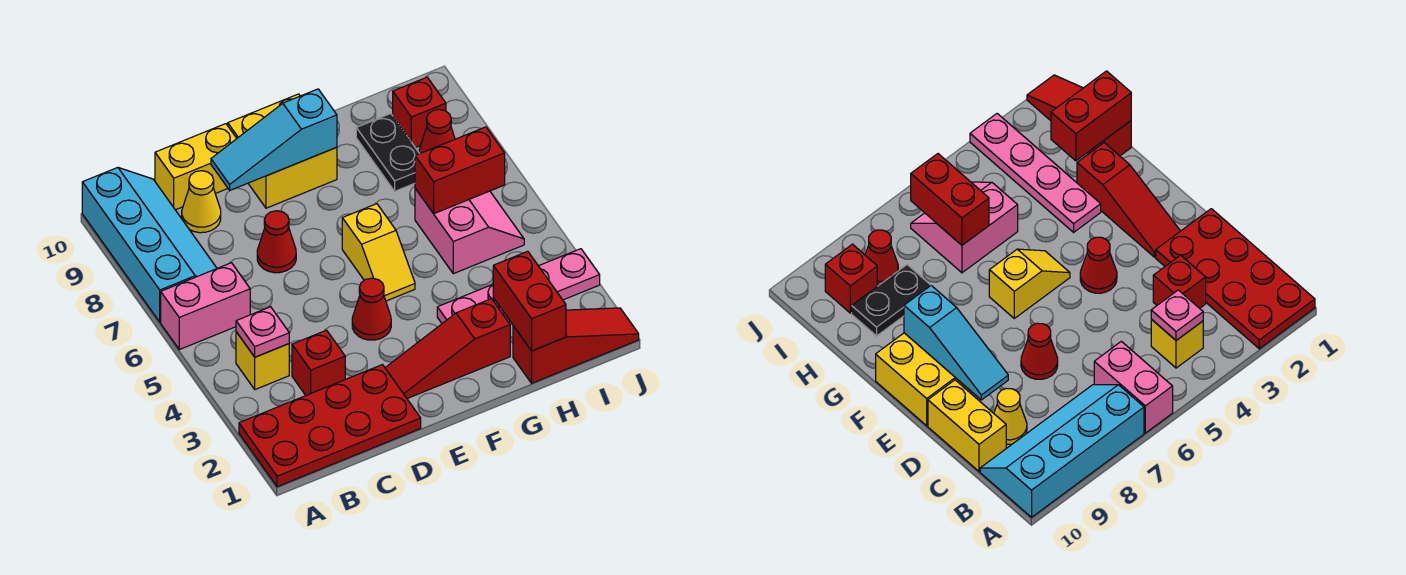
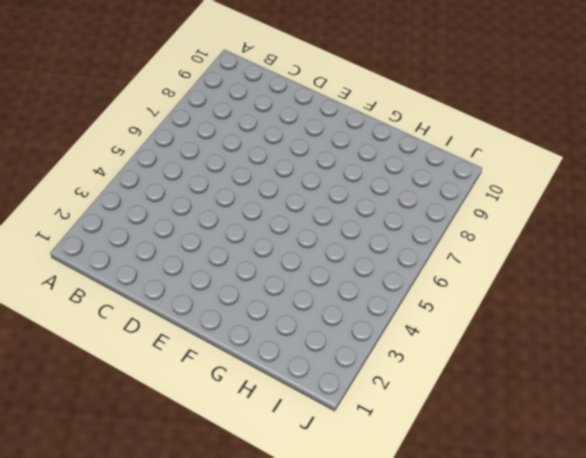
none -> red 2x4 plate [239,365,421,487]
none -> pink 1x2 brick [161,263,250,350]
none -> cyan 2x4 slope [82,168,217,322]

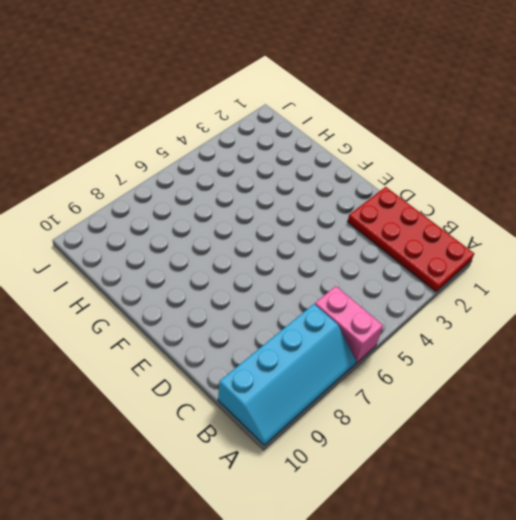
cyan 2x4 slope [218,304,356,445] -> cyan 2x4 slope turned to [82,168,217,322]
none -> yellow 1x1 brick [236,332,289,390]
none -> red 1x1 brick [292,330,345,395]
none -> yellow 1x1 cone [182,171,221,233]

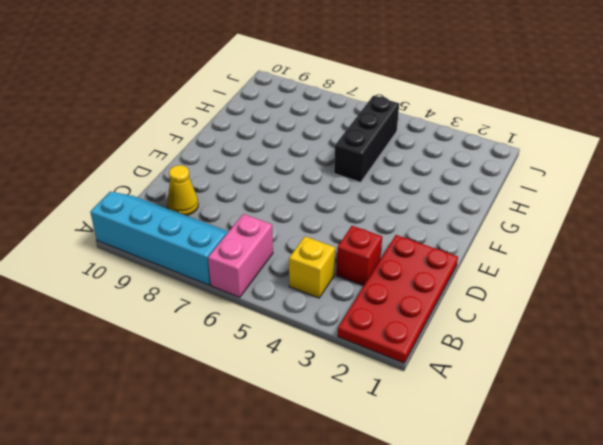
black 1x3 brick [334,96,399,182] -> pink 2x2 slope [415,189,524,274]
none -> yellow 1x2 brick [155,124,237,210]
none -> red 1x1 cone [257,211,296,273]
none -> red 1x3 slope [385,299,510,399]

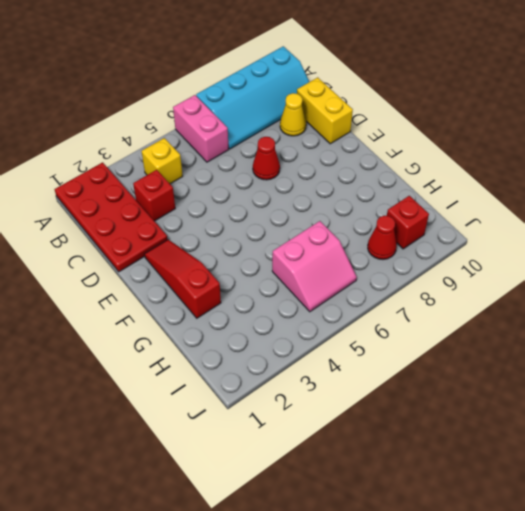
none -> red 1x1 cone [352,278,391,340]
none -> yellow 2x2 brick [228,94,337,208]
none -> yellow 1x2 slope [342,204,415,301]

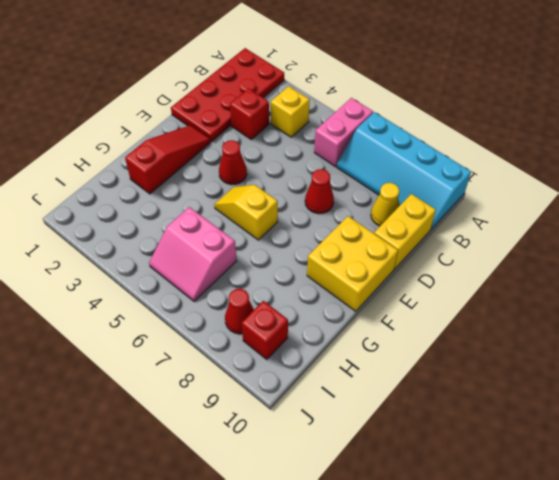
none -> pink 1x4 plate [437,249,600,323]
none -> red 1x3 slope [513,308,639,383]
none -> black 1x2 plate [356,114,420,191]

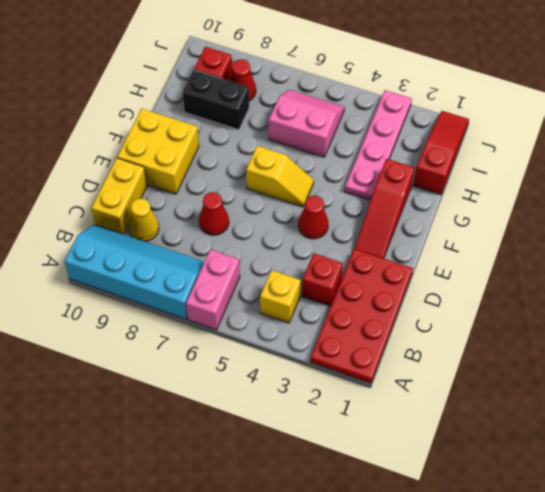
black 1x2 brick [182,70,249,130] -> black 1x2 plate [356,114,420,191]
none -> pink 1x1 plate [236,307,289,357]
none -> cyan 1x3 slope [211,89,337,190]
none -> red 1x2 brick [493,251,566,351]

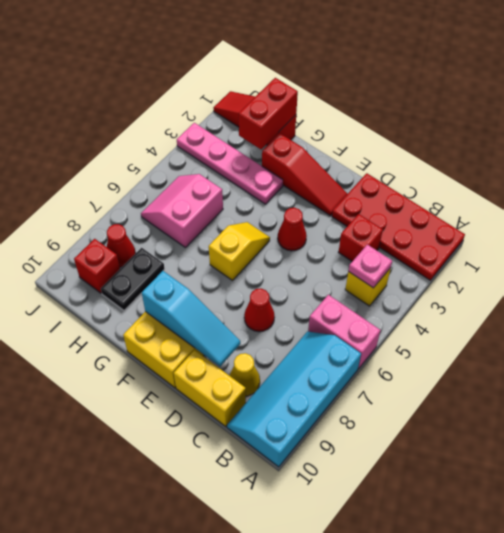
none -> red 1x2 brick [415,127,505,214]

